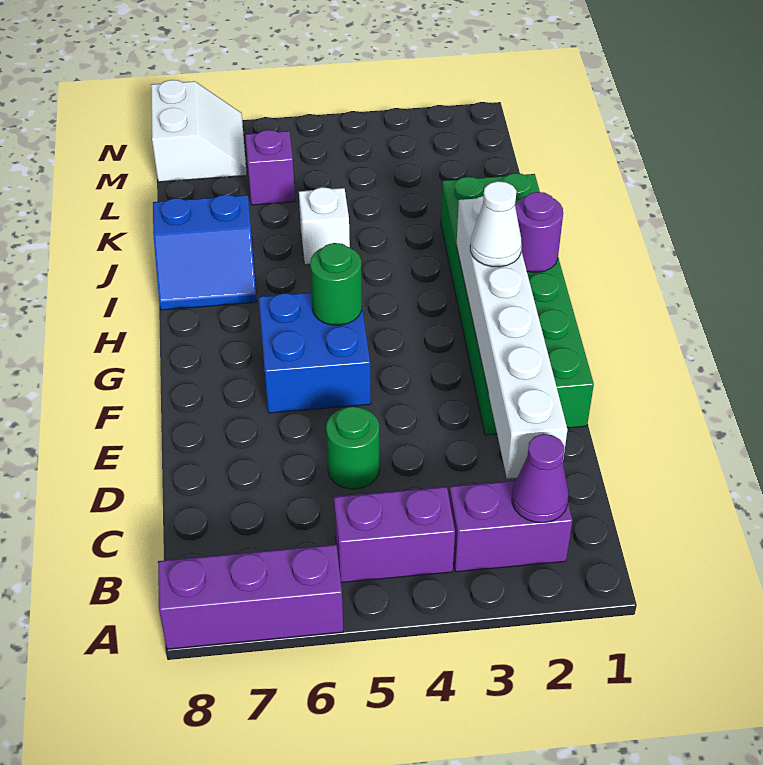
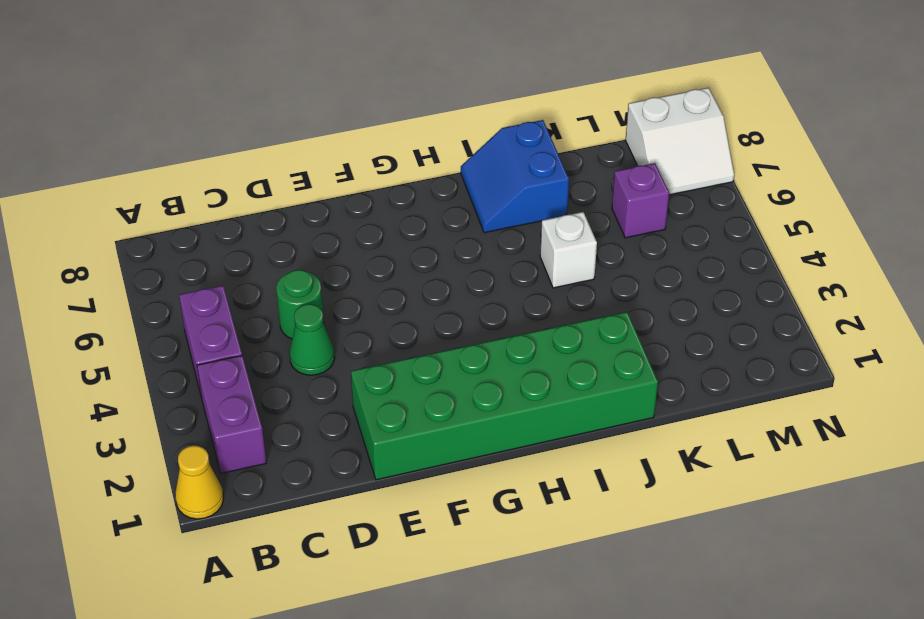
yellow 1x1 cone [175,446,224,519] -> none
green 1x1 cone [289,304,335,375] -> none
none -> purple 1x3 brick [158,545,343,649]
none -> blue 2x2 brick [259,293,371,413]
none -> purple 1x1 cone [512,434,569,523]

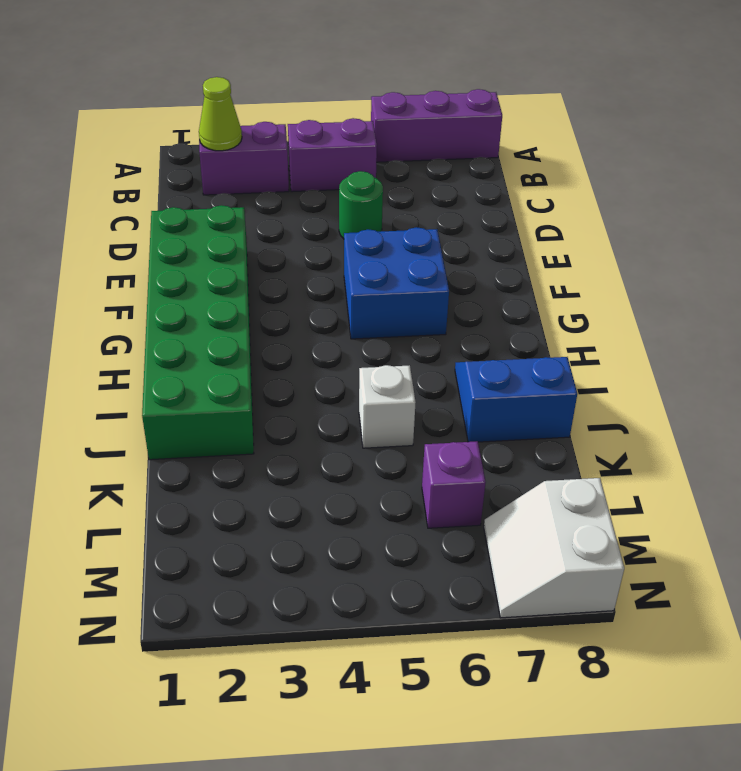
lime 1x1 cone [199,77,242,151] -> purple 1x1 cone [512,434,569,523]
none -> white 1x6 brick [456,196,567,479]
none -> green 1x1 round brick [310,243,362,325]
none -> purple 1x1 round brick [515,192,563,272]

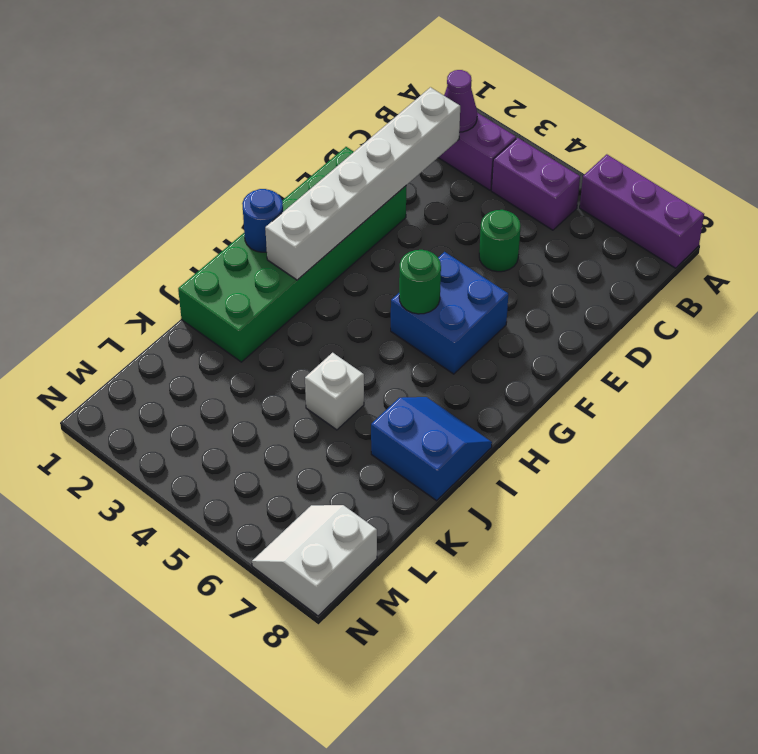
blue 1x1 round brick [242,189,283,252] -> purple 1x1 round brick [515,192,563,272]
none -> purple 1x1 brick [245,130,295,205]
none -> white 1x1 cone [470,181,522,267]

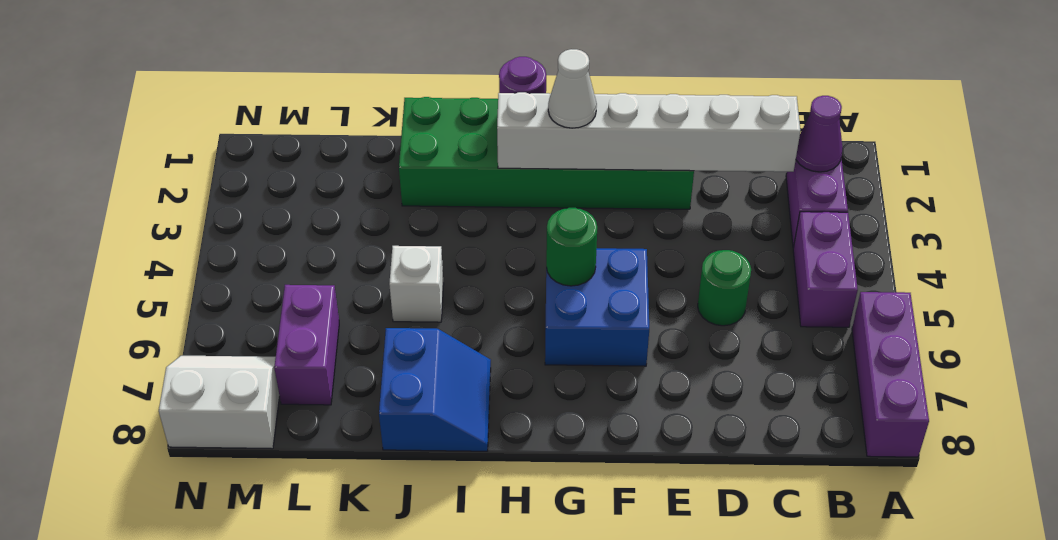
purple 1x2 brick [274,285,339,405] -> purple 1x1 brick [245,130,295,205]

